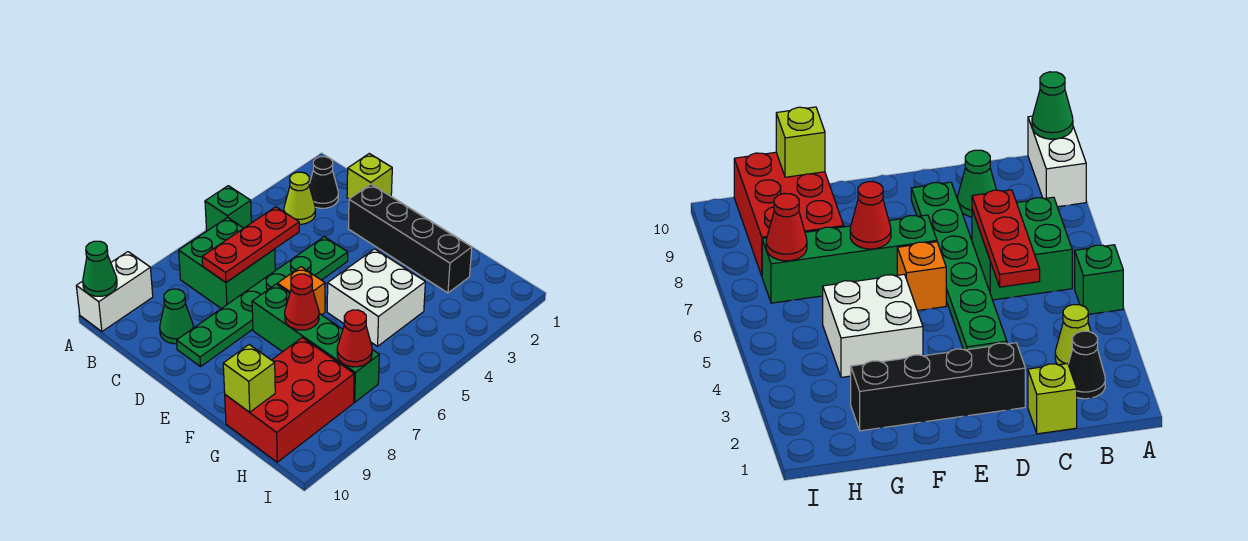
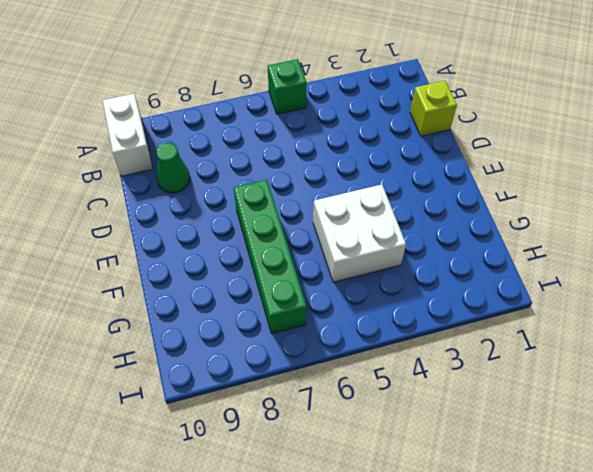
white 1x2 brick [103,94,153,176] -> white 1x2 brick turned to [76,252,153,331]
none -> black 1x1 cone [309,157,338,208]
none -> lime 1x1 cone [284,172,315,224]
none -> green 2x2 brick [179,217,275,309]

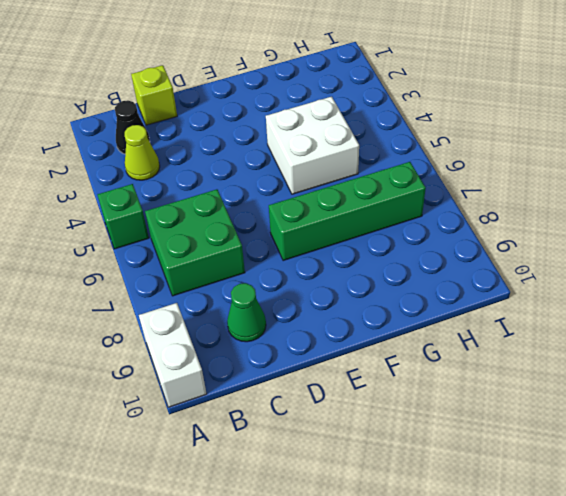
none -> black 1x4 brick [348,184,472,293]
none -> green 1x6 plate [177,237,348,367]
none -> orange 1x1 brick [277,267,325,315]

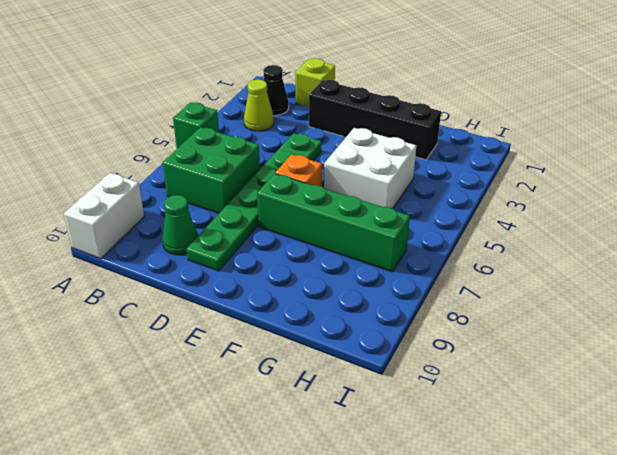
none -> red 2x3 brick [225,338,354,462]
none -> green 1x1 cone [83,241,117,296]
none -> red 1x3 plate [202,207,299,282]

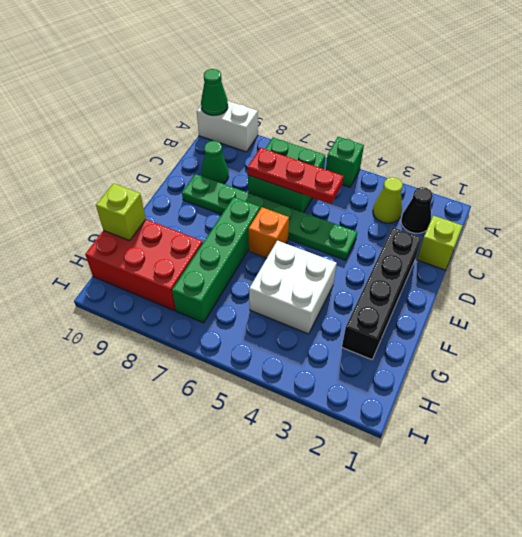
none -> red 1x1 cone [285,274,319,330]
none -> red 1x1 cone [337,310,372,367]

